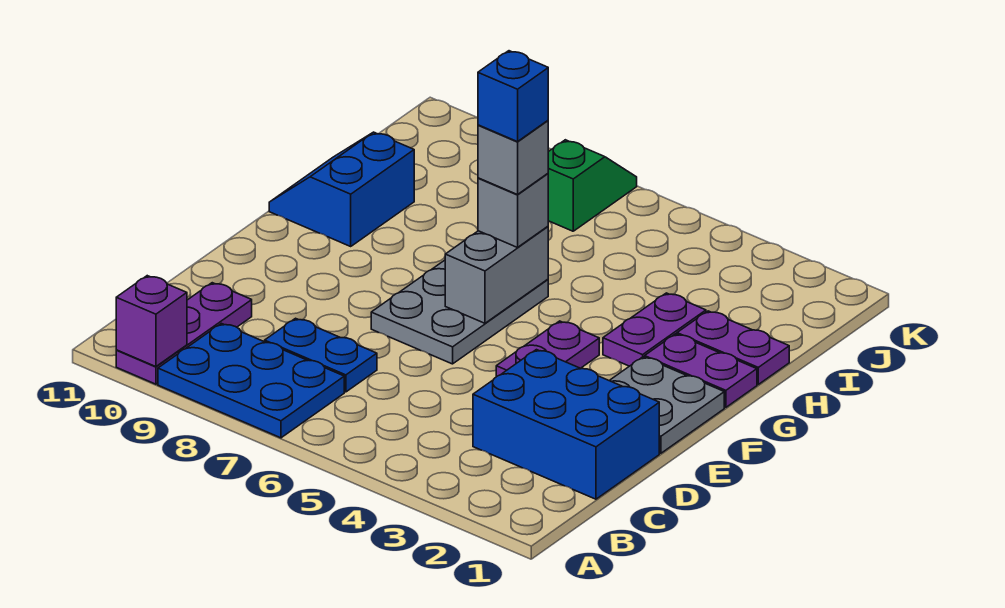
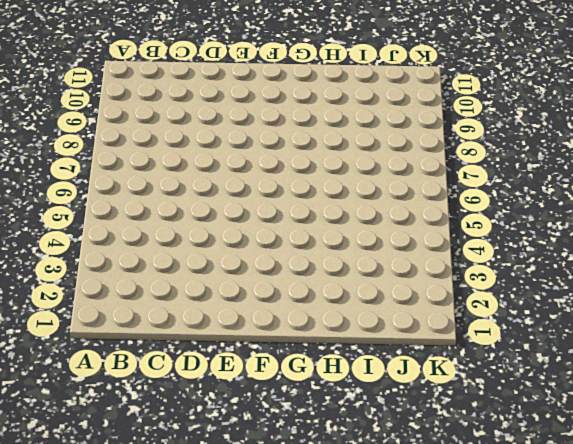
none -> blue 2x3 plate [158,323,344,438]
none -> purple 1x3 plate [116,283,252,384]
none -> blue 2x3 brick [473,350,659,499]

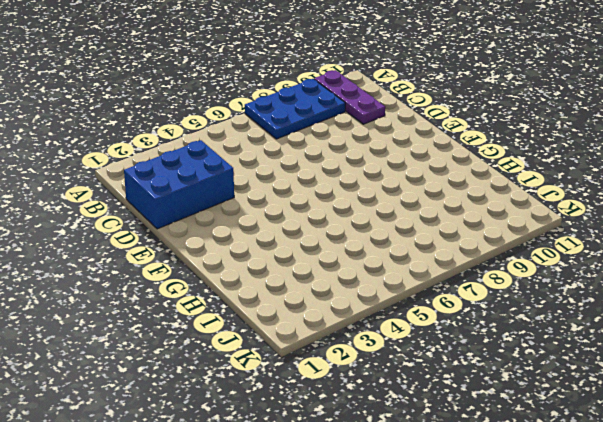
none -> blue 1x2 plate [265,318,377,392]
none -> grey 2x2 plate [610,357,724,453]
none -> purple 1x2 plate [496,321,599,377]

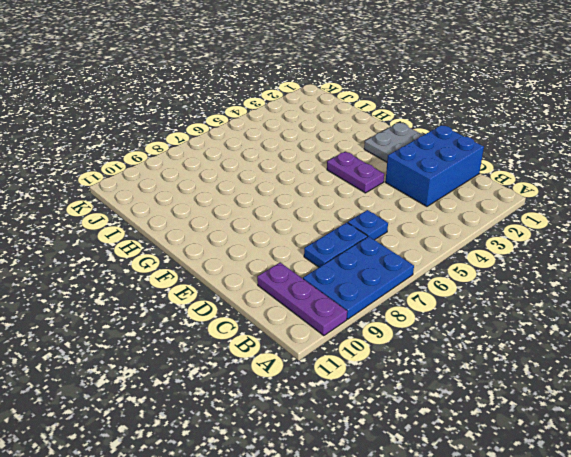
blue 1x1 plate [348,210,388,240] -> none
none -> grey 2x3 plate [371,260,548,364]
none -> purple 1x2 plate [645,334,757,407]
none -> purple 1x2 plate [603,293,706,366]

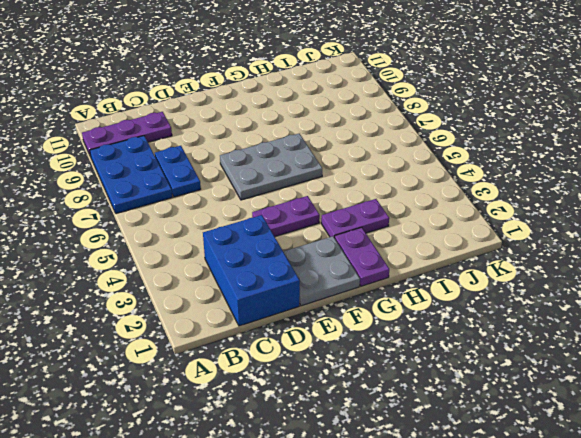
none -> blue 2x2 slope [269,132,414,246]
none -> purple 1x2 plate [677,311,789,384]
none -> green 1x2 slope [548,140,637,231]

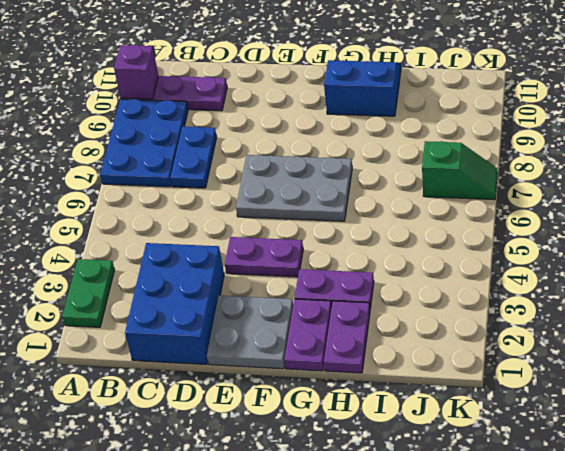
green 1x2 plate [62,259,115,327] -> none
none -> grey 1x2 brick [445,226,548,323]
none -> grey 1x1 brick [478,174,548,248]
none -> grey 1x1 brick [478,121,548,195]

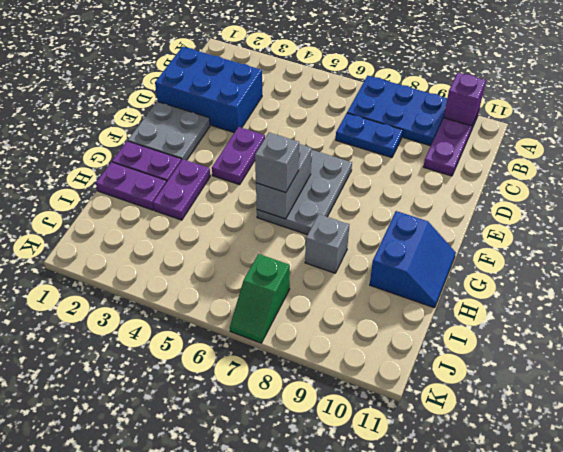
grey 1x1 brick [305,214,349,273] -> grey 1x1 brick moved to [478,121,548,195]
none -> blue 1x1 brick [478,51,548,142]

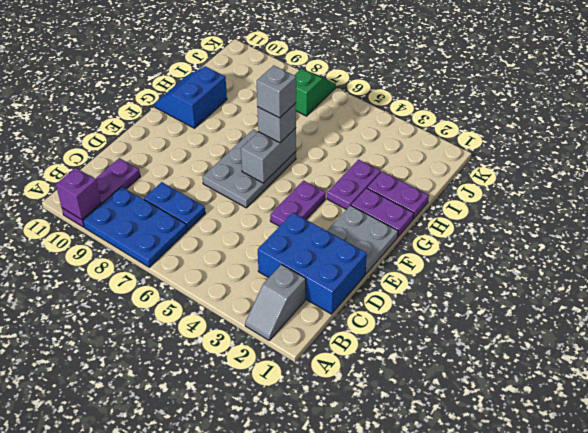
grey 1x2 slope [245,264,306,340] -> none
none -> blue 1x1 brick [478,51,548,142]

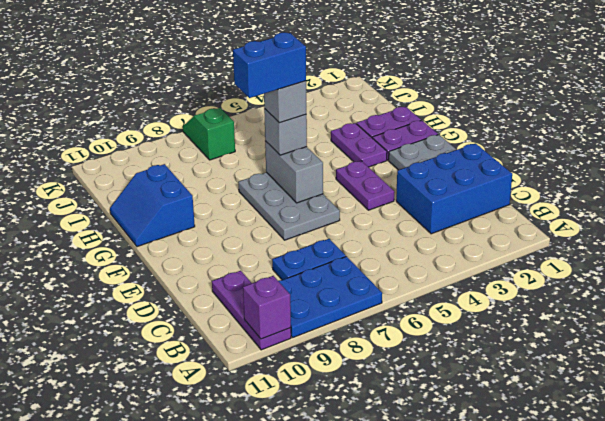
blue 1x2 brick [233,32,306,98] -> blue 1x1 brick [478,51,548,142]

